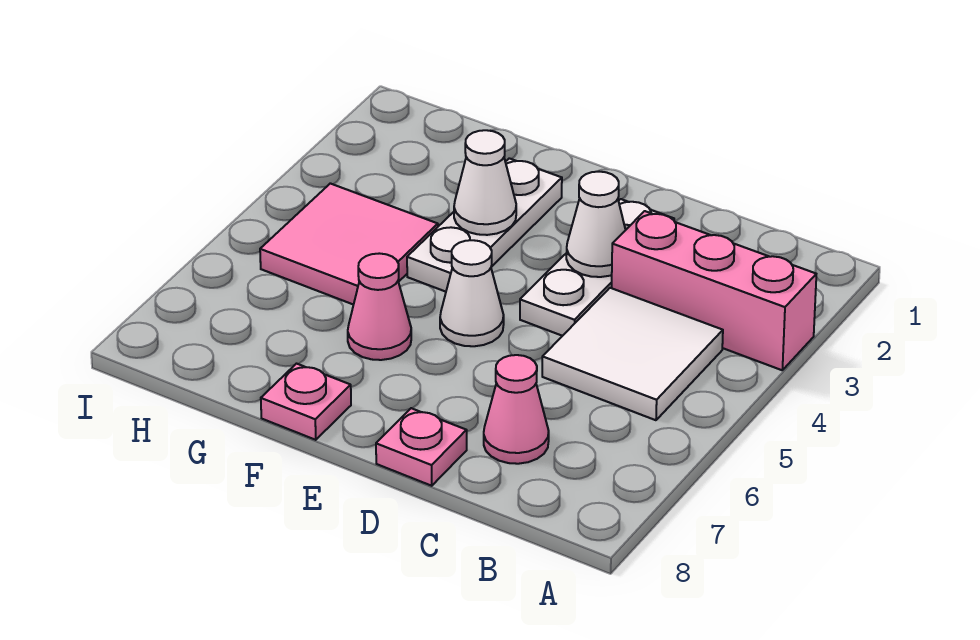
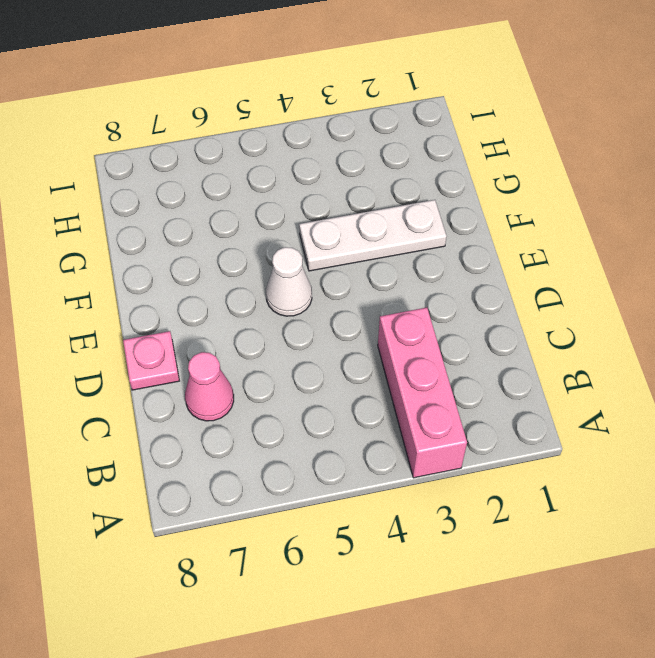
none -> white 2x2 tile [542,288,723,420]
none -> white 1x3 plate [520,199,674,336]
none -> pink 1x1 cone [348,253,411,360]

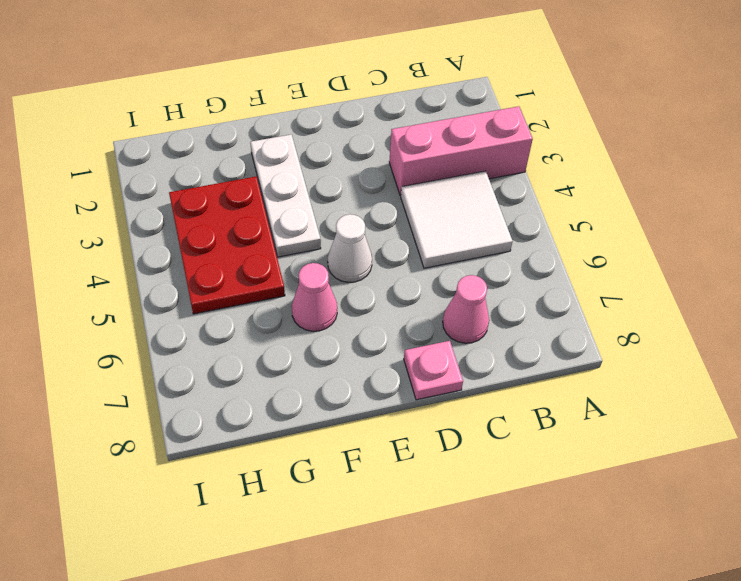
red 2x3 plate [169,176,285,314] -> pink 2x2 tile [260,183,438,305]
none -> white 1x3 plate [520,199,674,336]
none -> pink 1x1 plate [261,364,351,440]
none -> white 1x1 cone [566,172,625,277]

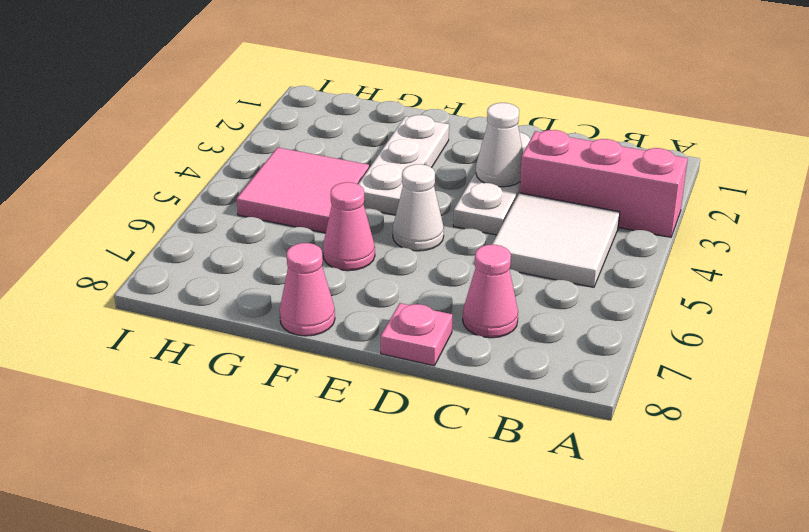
pink 1x1 cone [280,243,335,336] -> pink 1x1 plate [261,364,351,440]
none -> white 1x1 cone [454,130,516,235]

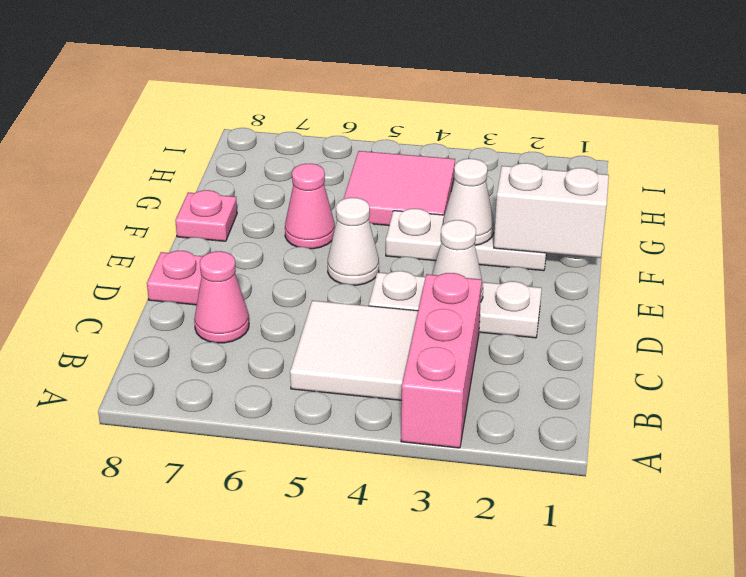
white 1x2 brick [494,163,609,258] -> none

